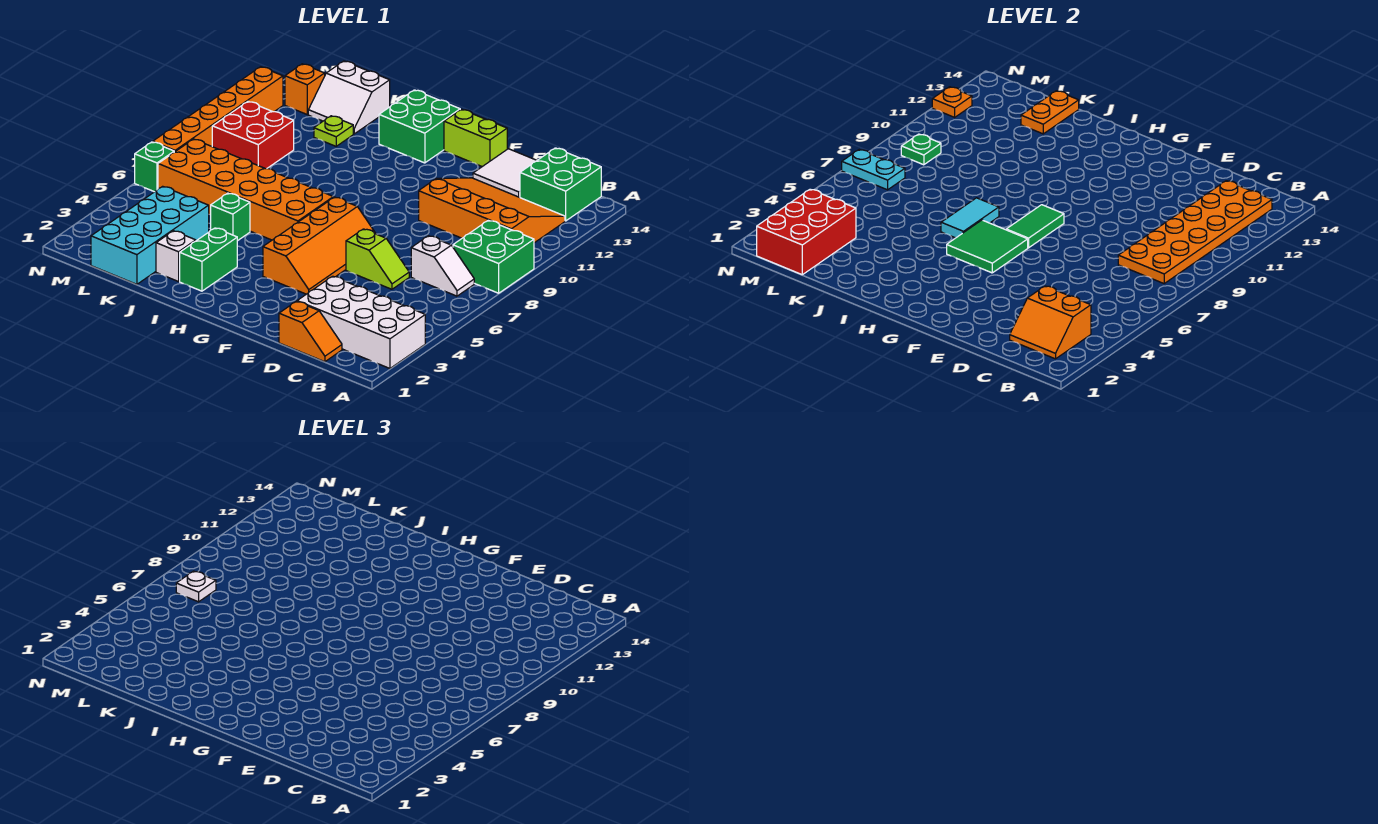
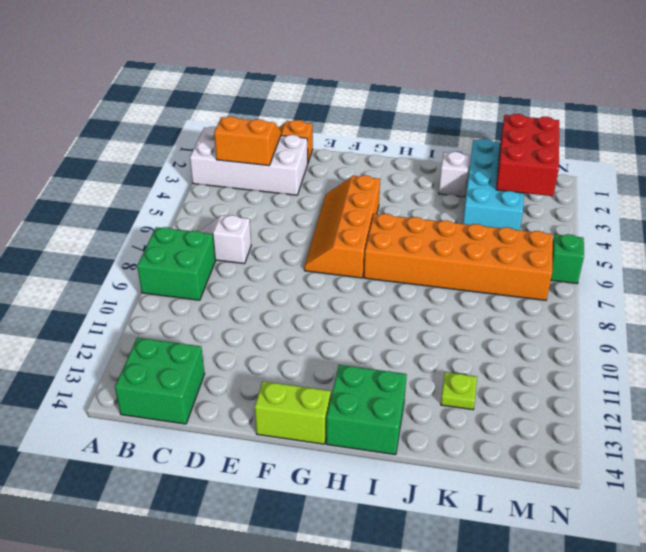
none -> orange 3x4 slope [419,178,565,243]
none -> lime 1x2 slope [346,229,409,289]
none -> white 2x2 tile [473,149,537,197]
none -> green 1x2 brick [180,228,237,291]

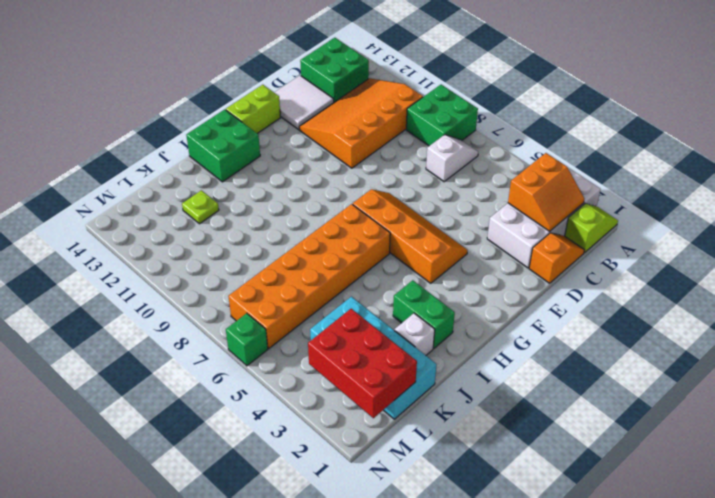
lime 1x2 slope [565,204,618,253] -> lime 1x2 slope moved to [346,229,409,289]
none -> green 1x1 brick [211,193,250,241]
none -> white 2x2 slope [308,61,390,134]
none -> red 2x2 brick [212,102,294,169]
none -> orange 1x1 brick [285,64,325,114]

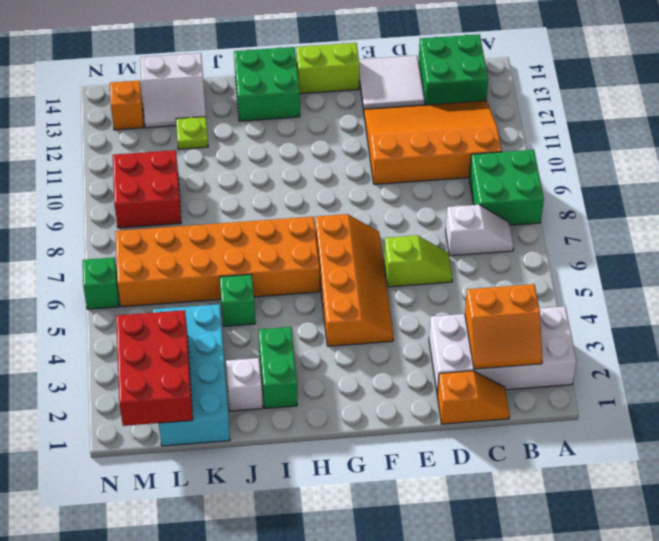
none -> orange 1x6 brick [153,67,283,152]
none -> orange 2x6 plate [1118,181,1272,283]
none -> green 2x2 tile [947,220,1028,273]
none -> green 1x2 tile [1006,205,1064,248]

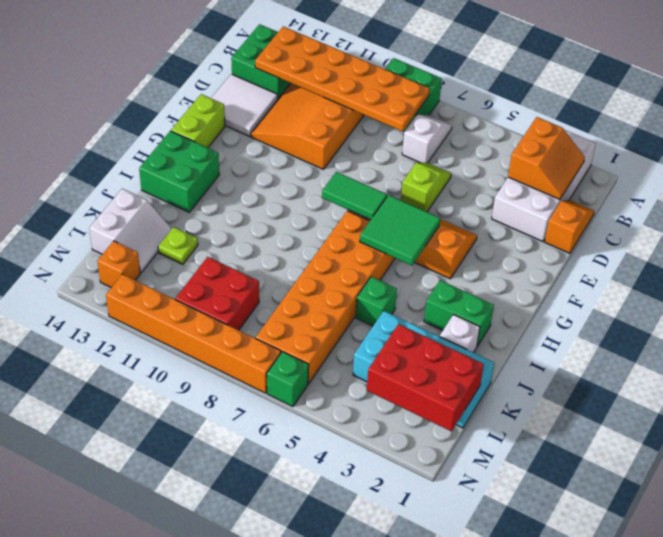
none -> cyan 1x2 tile [941,198,999,238]
none -> orange 1x2 plate [1021,91,1079,134]
none -> cyan 1x2 plate [842,150,905,190]
none -> green 1x1 plate [901,134,941,165]

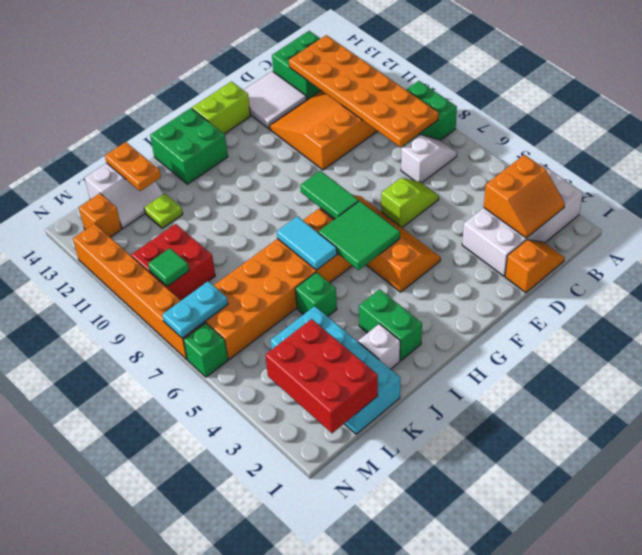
green 1x1 tile [148,248,189,286] -> green 1x1 plate [901,134,941,165]
none -> orange 1x1 plate [932,87,972,117]
none -> white 1x1 plate [176,571,216,602]

